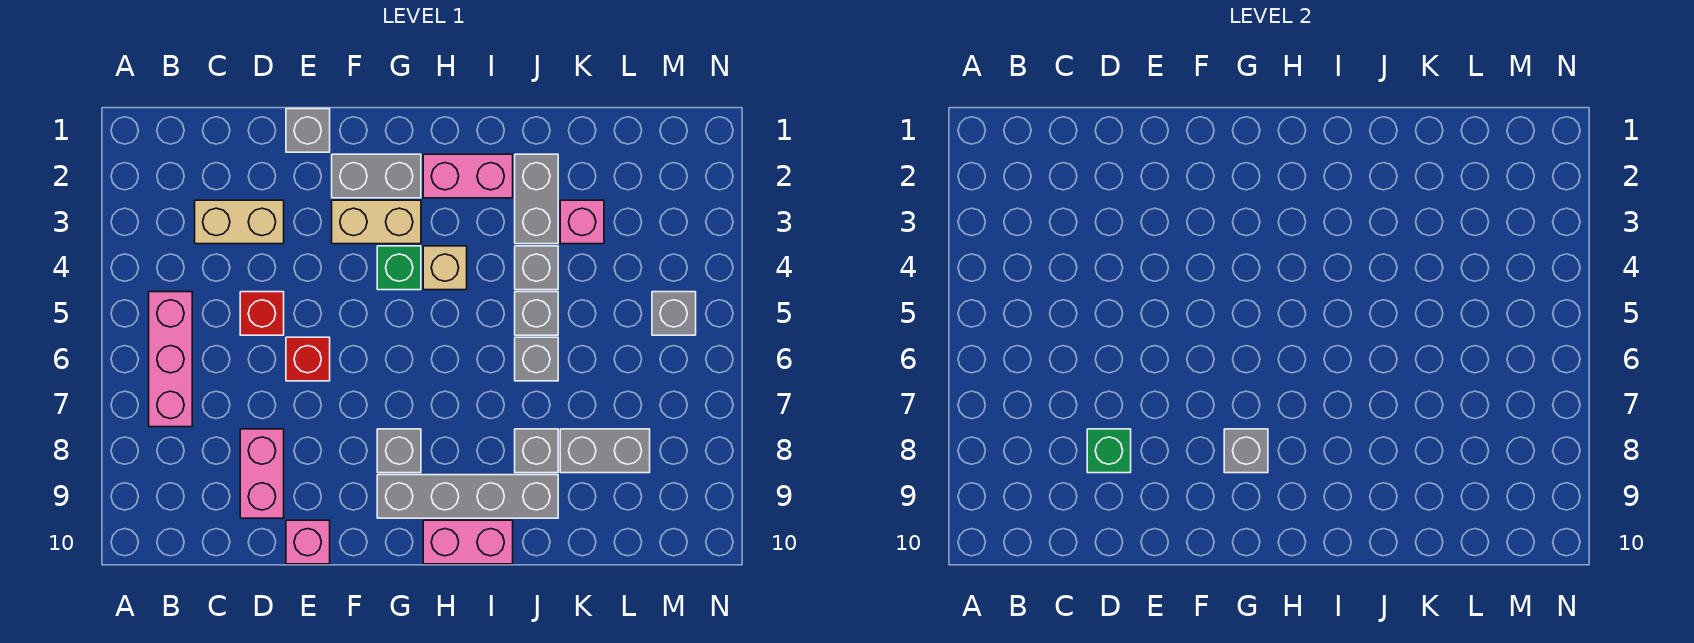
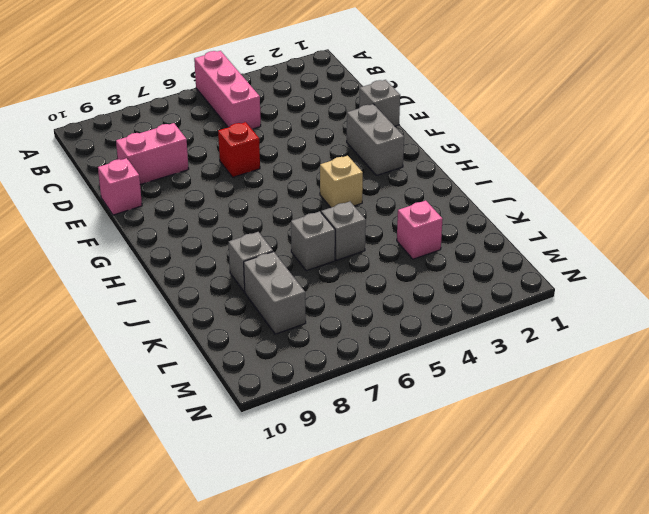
pink 1x3 brick [194,51,261,129] -> pink 1x3 brick turned to [149,292,192,427]
none -> tan 1x2 brick [195,200,284,244]
none -> red 1x1 brick [240,292,284,335]
none -> tan 1x2 brick [332,200,421,244]

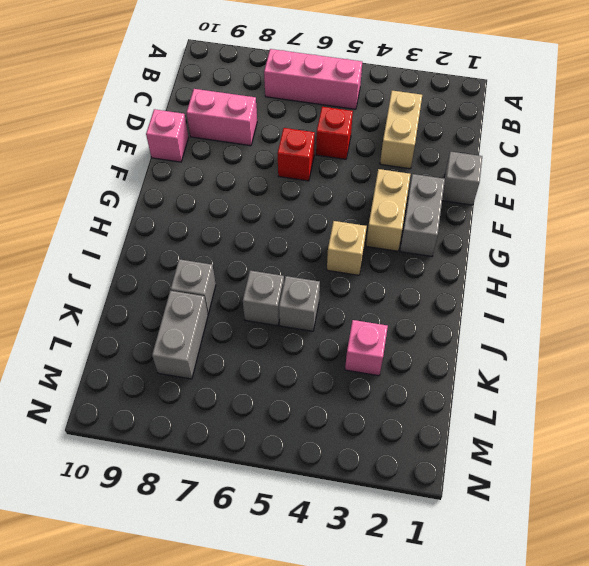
none -> green 1x1 brick [377,246,421,290]
none -> grey 1x1 brick [377,429,421,473]
none -> grey 1x4 brick [377,475,558,518]

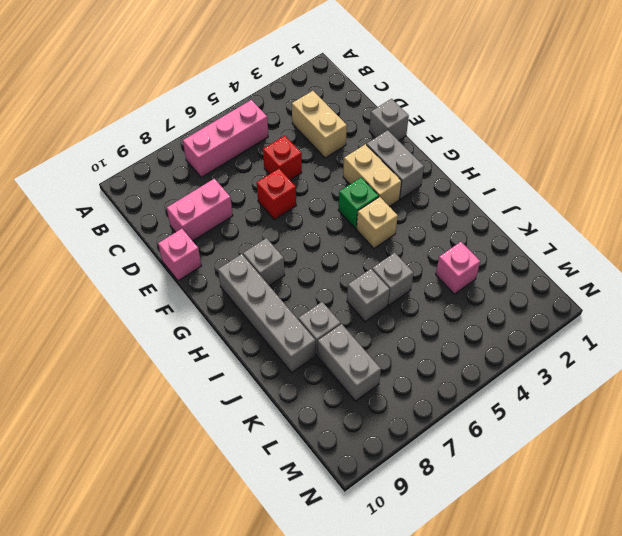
none -> pink 1x2 brick [423,154,513,198]
none -> pink 1x2 brick [423,520,513,564]
none -> grey 1x2 brick [515,154,558,244]

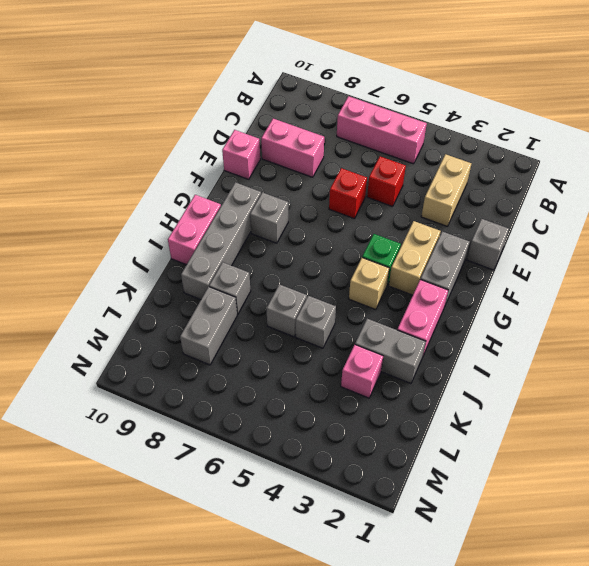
none -> grey 1x1 brick [515,246,558,290]
none -> grey 1x1 brick [652,292,696,335]
none -> green 1x1 brick [1087,429,1131,473]

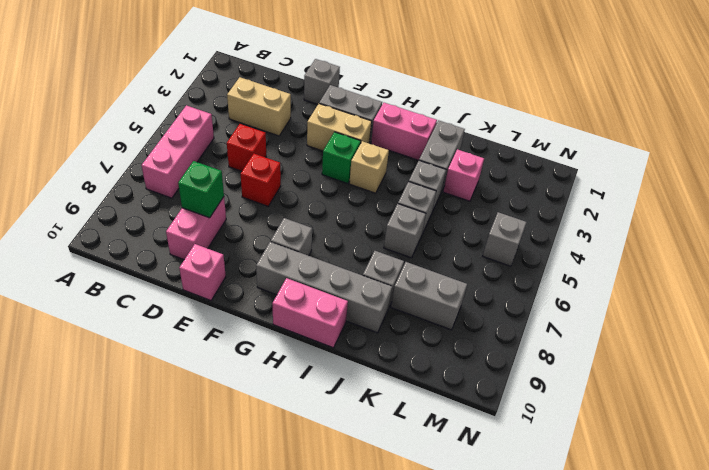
none -> grey 1x1 brick [1224,429,1268,473]

